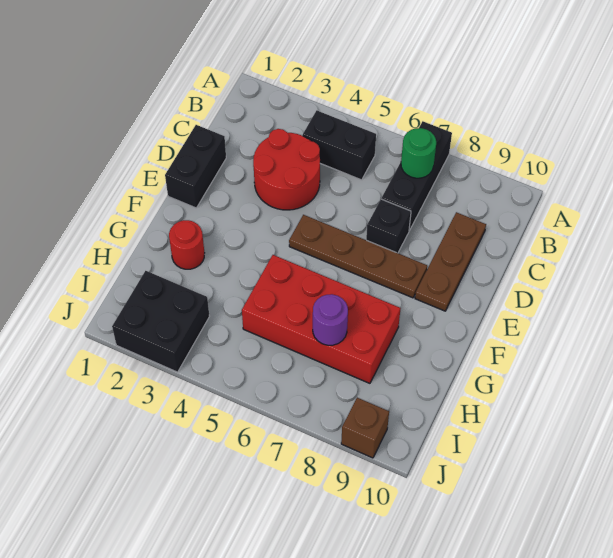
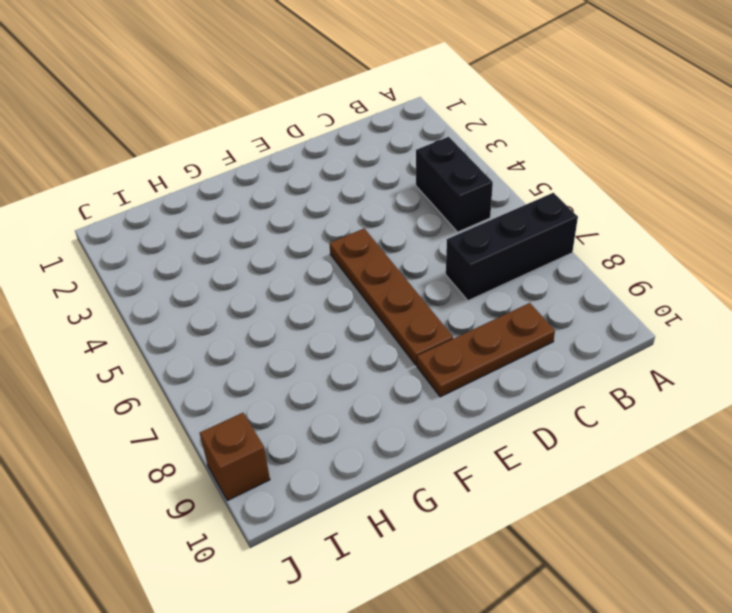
none -> red 2x2 round brick [253,129,320,210]
none -> black 1x2 brick [165,125,226,208]
none -> black 1x1 brick [366,199,411,253]

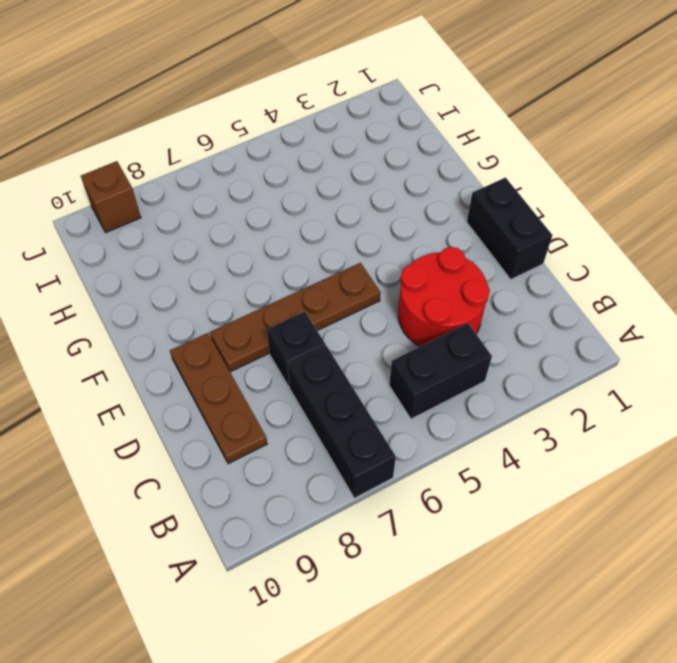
none -> red 1x1 round brick [169,220,204,269]
none -> red 2x4 brick [242,255,401,383]
none -> black 2x2 brick [112,271,210,372]

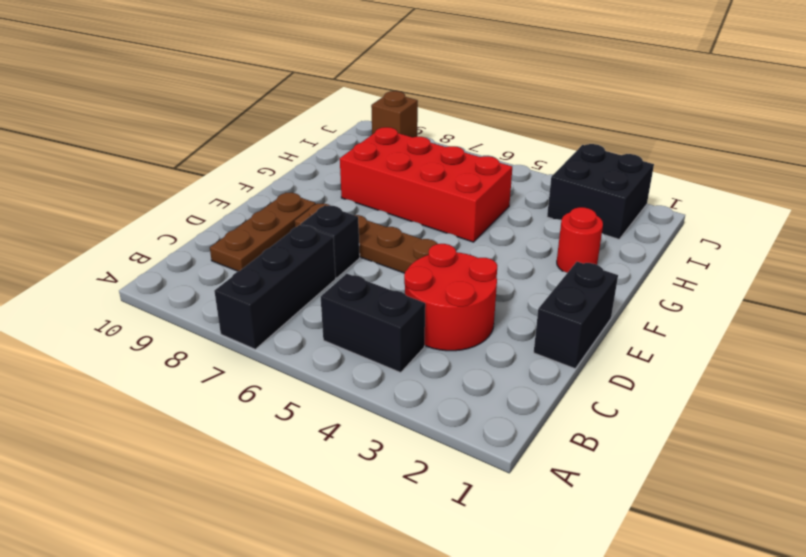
none -> green 1x1 round brick [401,128,436,178]
none -> purple 1x1 round brick [313,294,348,345]

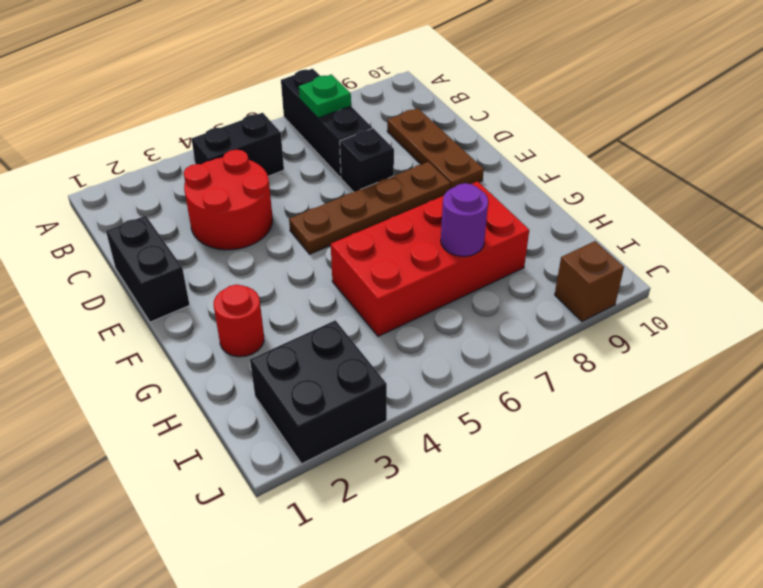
green 1x1 plate [299,74,351,118] -> green 1x1 round brick [401,128,436,178]

